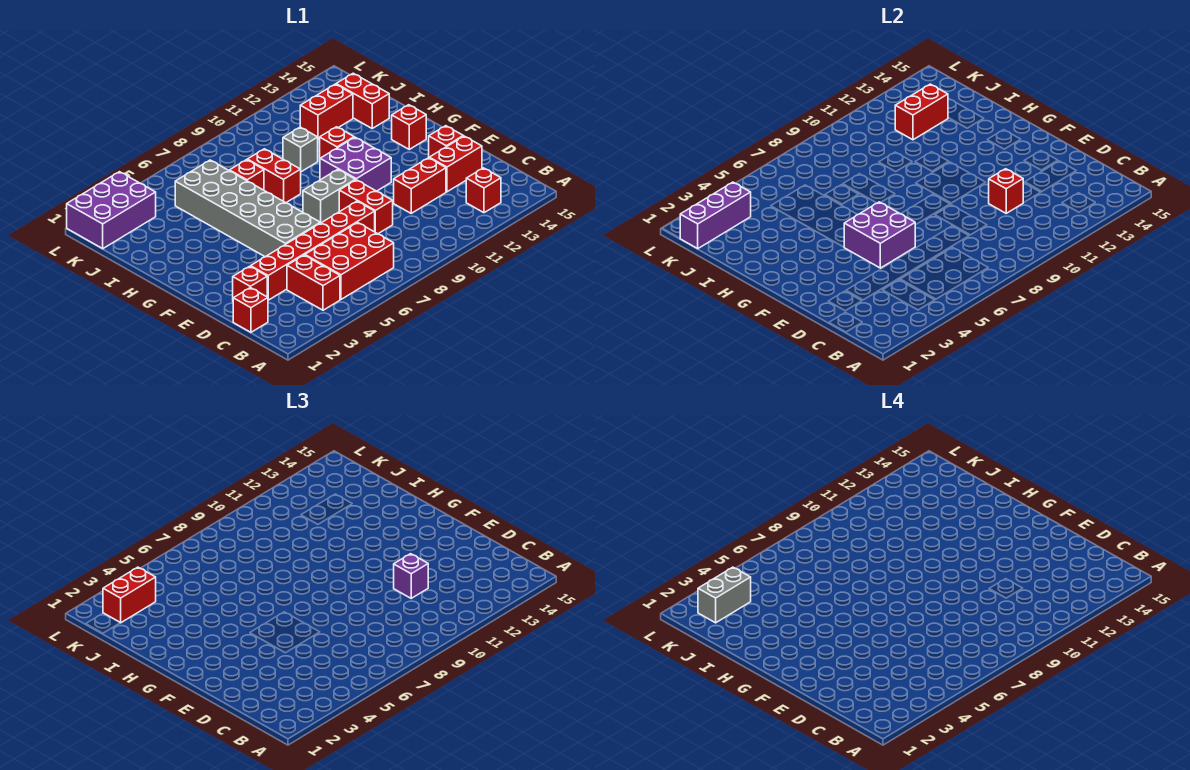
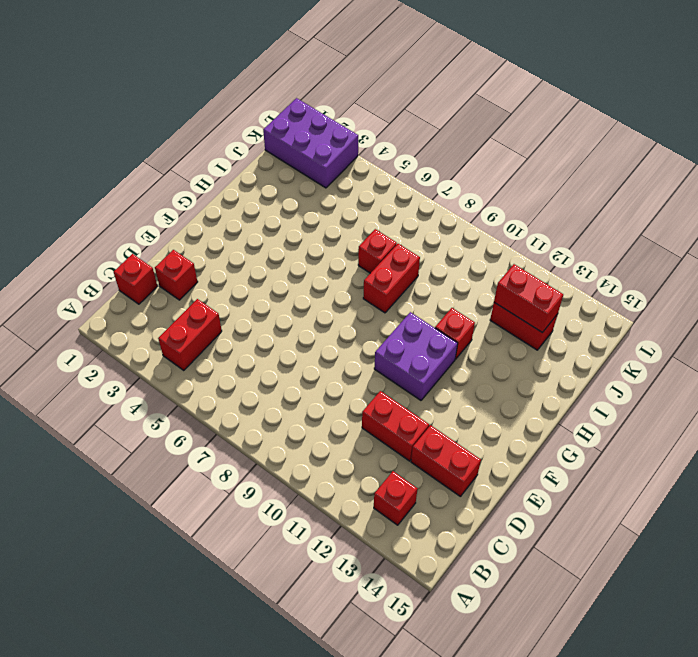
none -> red 2x3 brick [305,223,394,299]
none -> red 1x6 brick [251,201,375,300]
none -> red 1x2 brick [339,180,393,234]

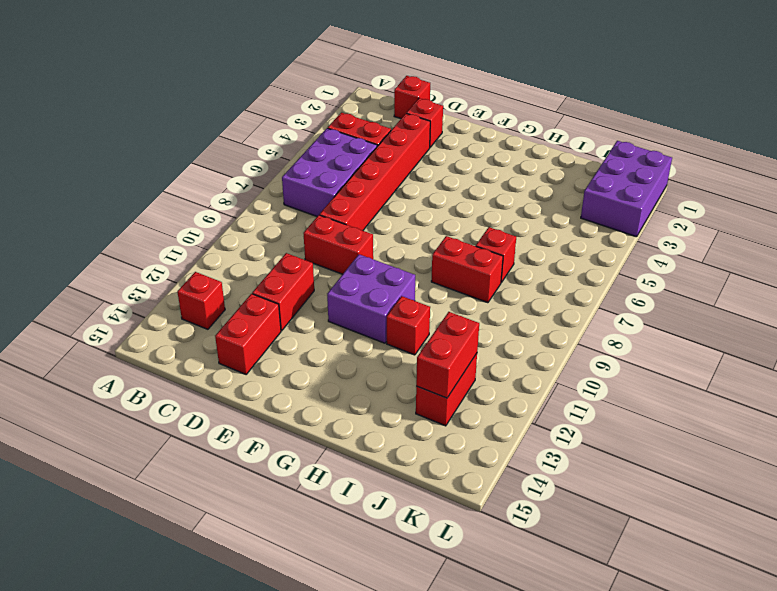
purple 2x3 brick [282,128,377,216] -> red 2x3 brick [305,223,394,299]
none -> grey 2x6 brick [175,160,320,257]
none -> red 1x1 brick [429,126,463,157]
none -> grey 1x2 brick [303,170,355,223]

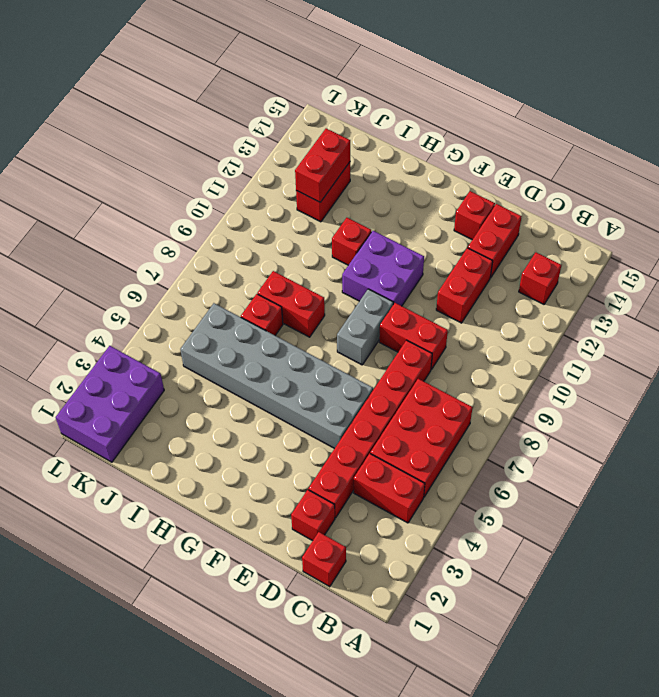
none -> red 1x1 brick [392,105,426,149]
none -> grey 1x1 brick [283,127,318,172]
none -> red 1x2 brick [336,73,389,128]

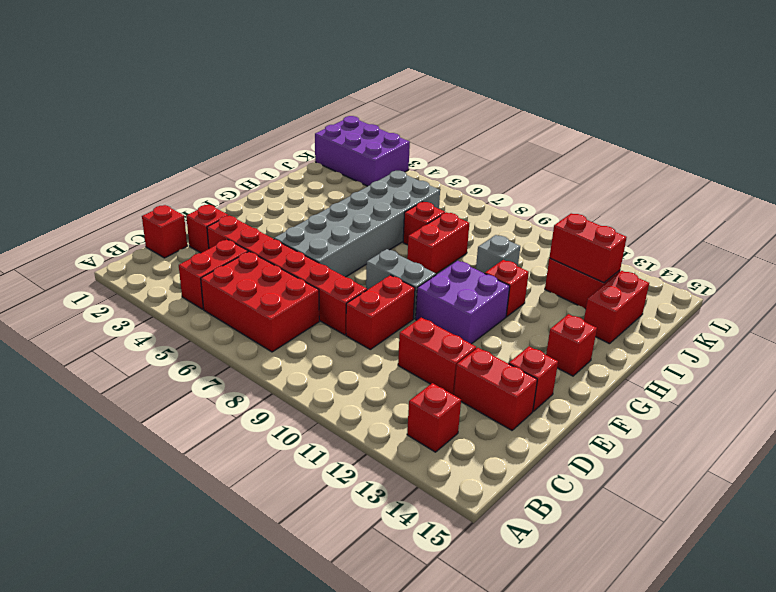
none -> red 1x1 brick [989,169,1023,213]
none -> purple 2x2 brick [844,202,915,268]
none -> purple 1x3 brick [680,182,751,249]

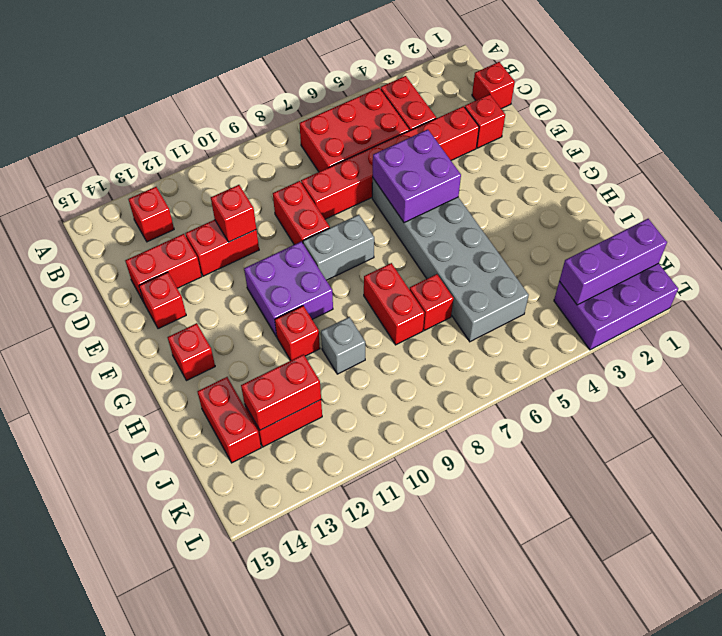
none -> purple 1x1 brick [394,554,428,598]
none -> red 1x2 brick [103,567,156,623]
none -> grey 1x2 brick [698,567,751,623]

